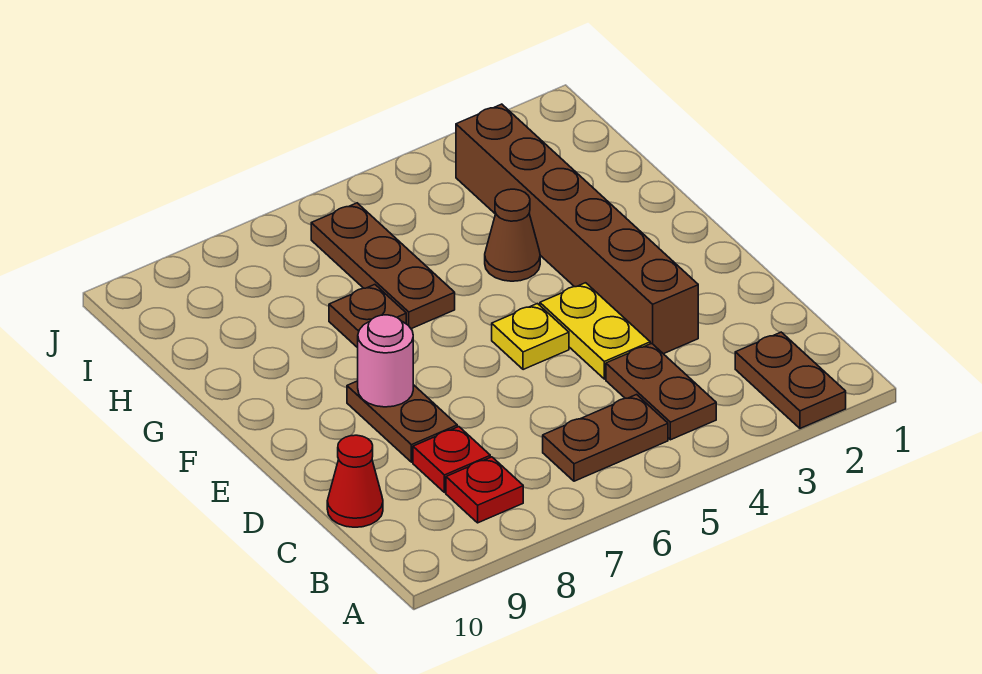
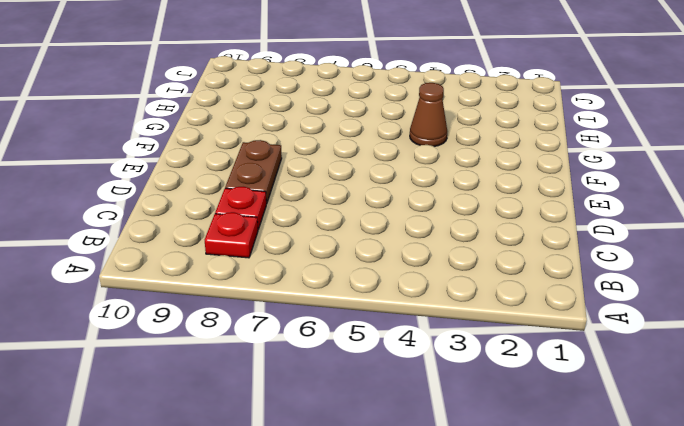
none -> brown 1x2 plate [735,332,846,428]
none -> brown 1x2 plate [606,343,716,440]
none -> brown 1x2 plate [543,395,668,481]

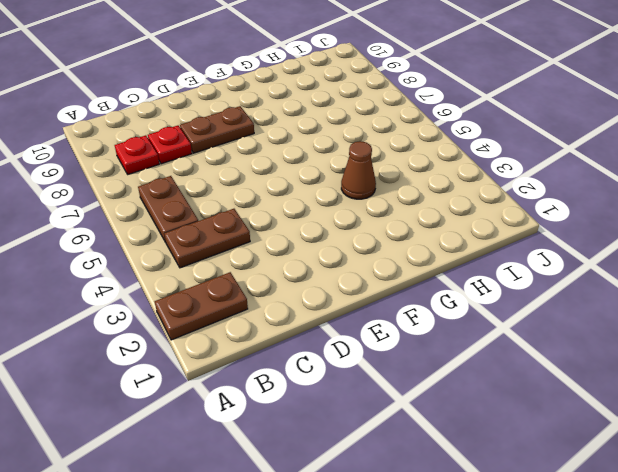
none -> red 1x1 cone [327,435,383,527]
none -> brown 1x6 brick [456,104,698,354]
none -> yellow 1x2 plate [540,283,650,379]

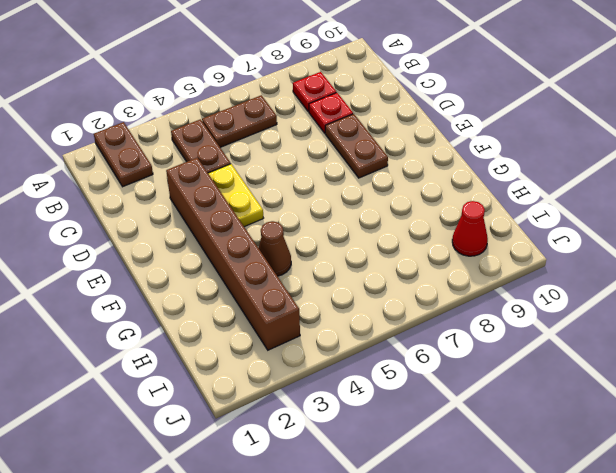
red 1x1 cone [452,201,488,256] -> red 1x1 cone moved to [327,435,383,527]
none -> yellow 1x1 plate [492,304,569,370]
none -> brown 1x3 plate [311,203,455,329]
none -> brown 1x1 plate [329,285,406,348]

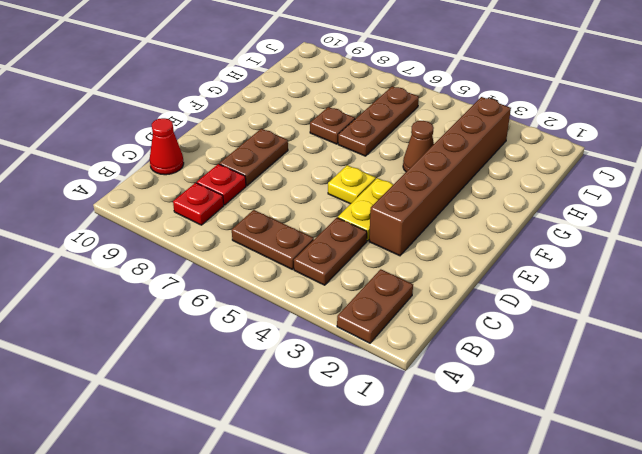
none -> pink 1x1 round brick [358,315,413,407]

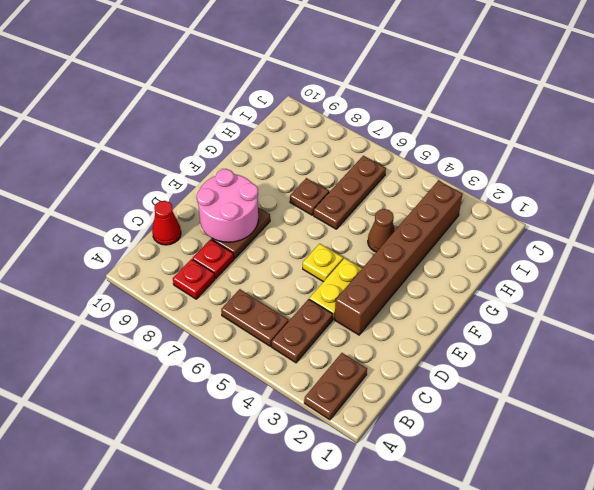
pink 2x2 round brick [197,169,258,242] -> pink 1x1 round brick [358,315,413,407]

